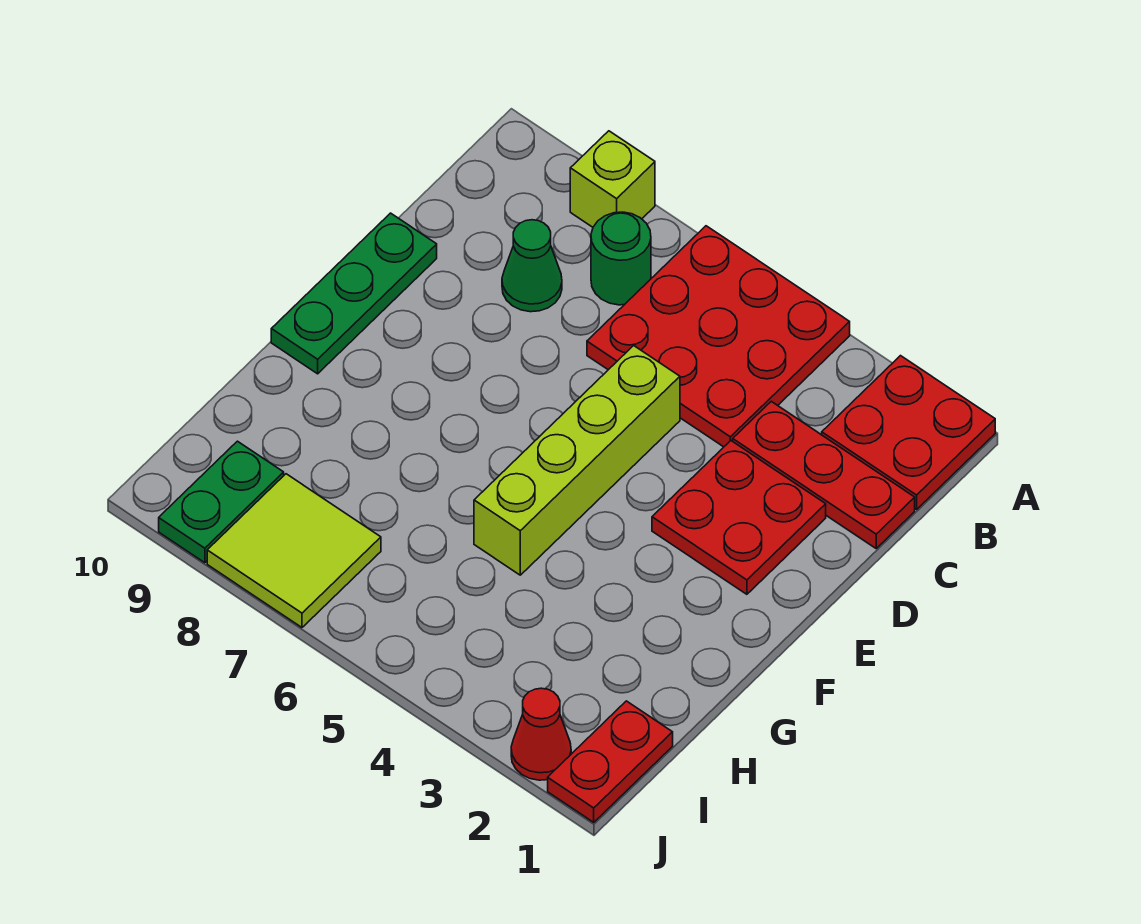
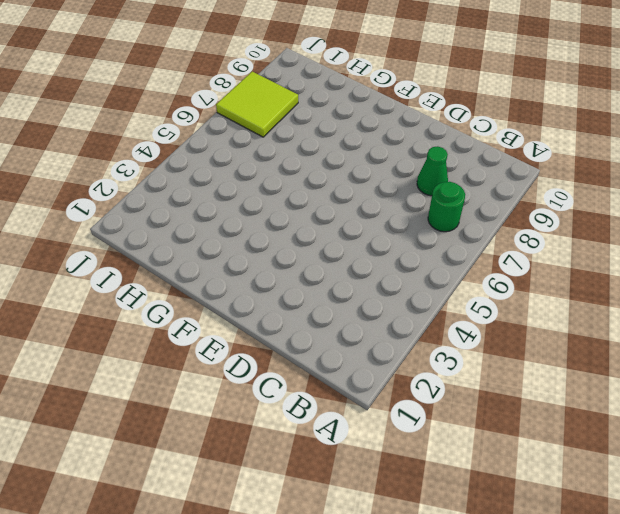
none -> red 2x2 plate [822,356,995,509]
none -> red 3x3 plate [587,226,850,447]
none -> lime 1x1 brick [570,131,655,227]

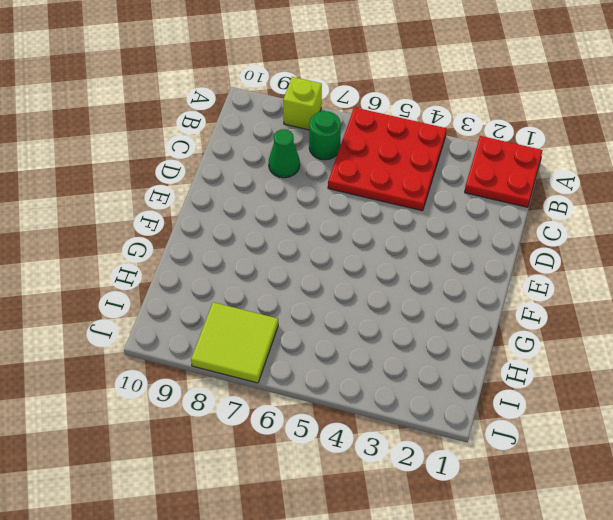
none -> red 1x3 plate [733,401,915,548]
none -> red 2x2 plate [652,441,826,594]
none -> lime 1x4 brick [474,346,680,575]

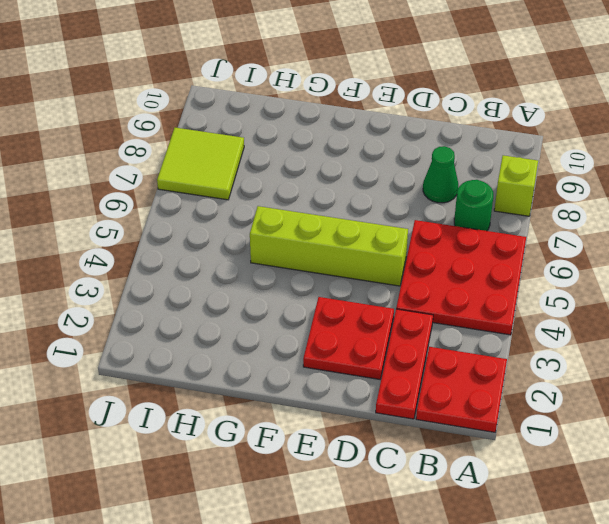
none -> green 1x3 plate [271,213,437,374]
none -> red 1x2 plate [548,701,673,822]
none -> green 1x2 plate [159,441,284,563]

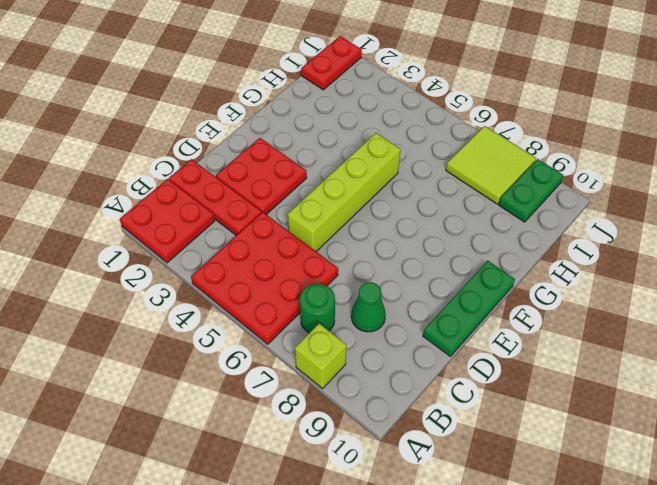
none -> red 1x1 cone [511,688,571,780]

